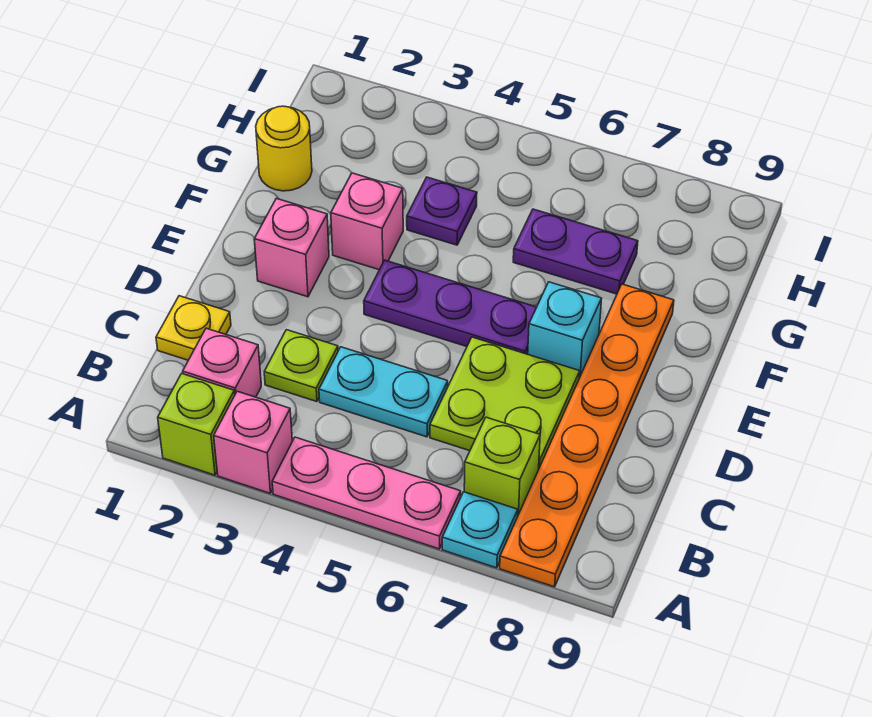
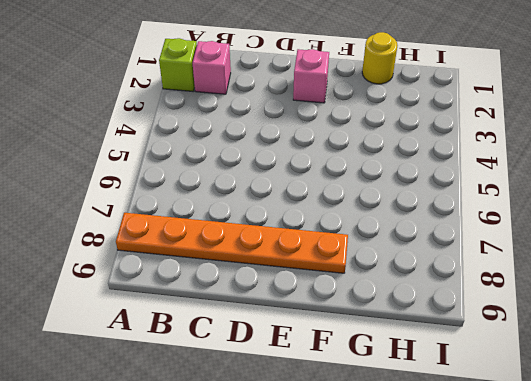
none -> pink 1x1 brick [214,391,292,493]
none -> pink 1x3 plate [272,437,461,549]
none -> cyan 1x1 plate [442,492,518,568]

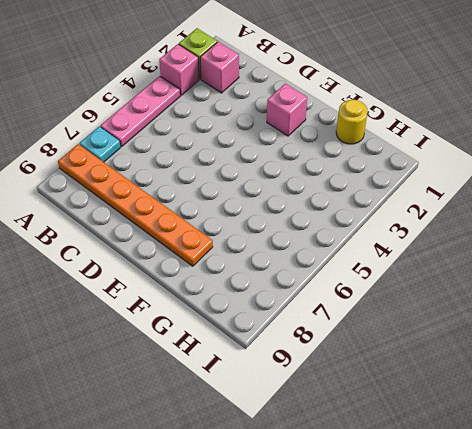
none -> lime 1x1 brick [464,417,540,515]
none -> yellow 1x1 plate [156,296,231,360]
none -> lime 1x1 plate [264,330,338,402]

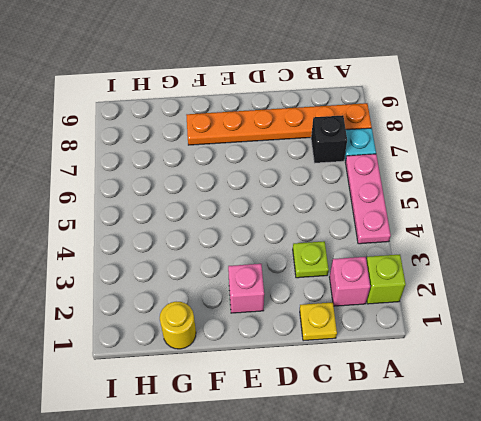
black 1x1 brick [311,115,347,163] -> lime 1x1 brick [464,417,540,515]
none -> pink 1x1 brick [214,391,292,493]
none -> cyan 1x2 plate [319,347,448,437]
none -> lime 2x2 plate [430,337,580,468]

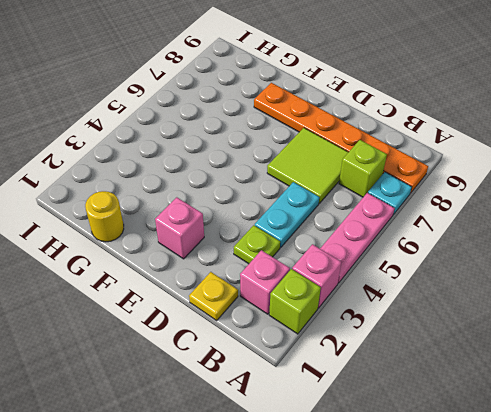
lime 2x2 tile [267,128,348,203] -> lime 2x2 plate [430,337,580,468]
none -> purple 1x3 plate [364,260,537,354]
none -> cyan 1x1 brick [528,282,602,378]
none -> pink 1x1 brick [331,173,403,270]

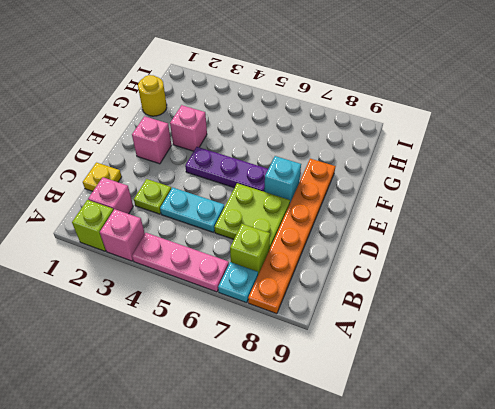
none -> purple 1x1 plate [407,177,477,245]
none -> purple 1x2 plate [513,209,638,294]

